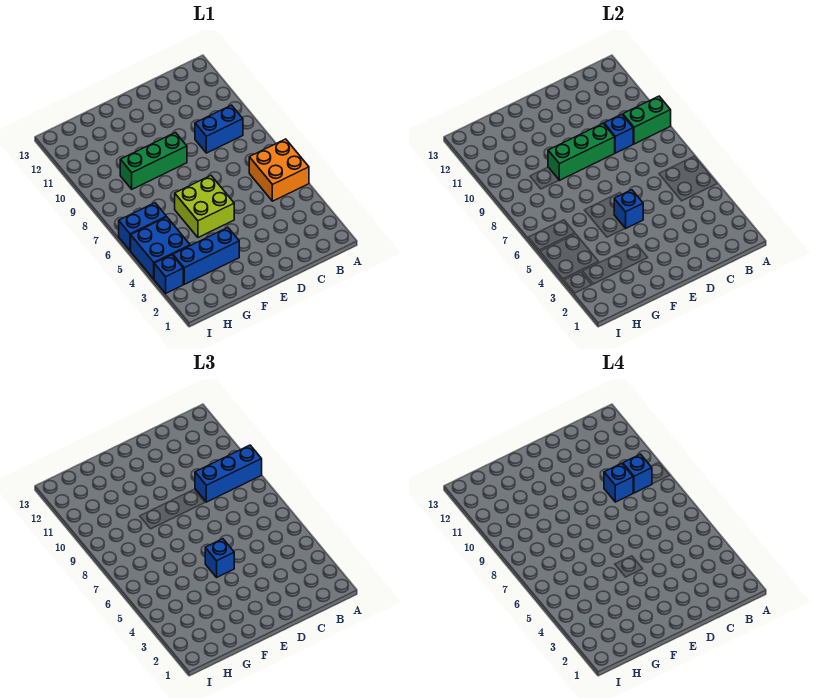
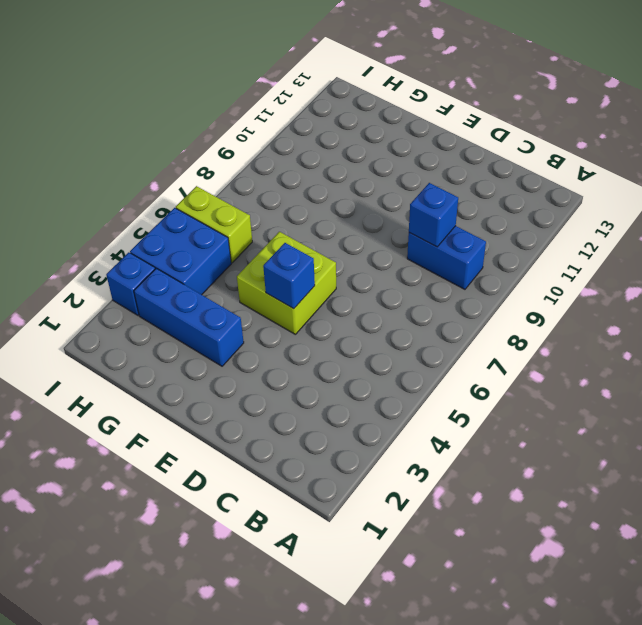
lime 1x2 brick [176,186,252,263] -> blue 1x2 brick [119,203,166,251]
none -> orange 2x2 brick [249,139,309,201]
none -> green 1x3 brick [120,133,187,189]
none -> green 1x2 brick [623,96,671,144]

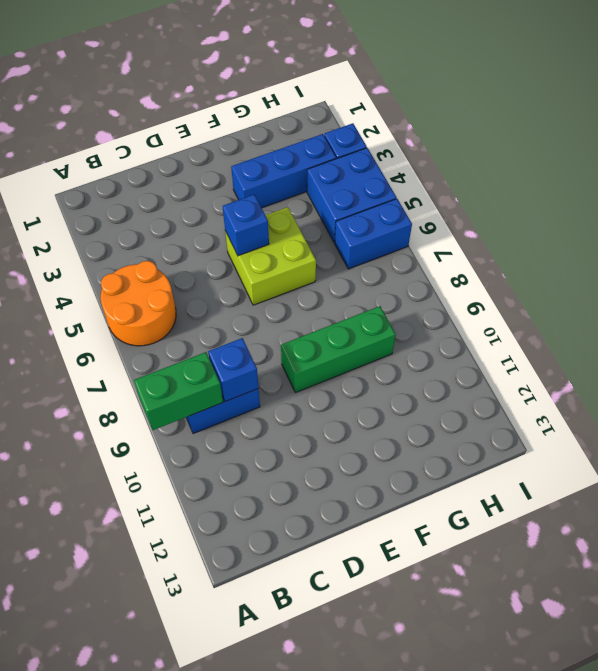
orange 2x2 round brick [101,261,176,346] -> orange 2x2 brick [249,139,309,201]
none -> green 1x3 brick [548,124,615,180]
none -> blue 1x3 brick [195,445,262,502]
none -> blue 1x1 brick [205,539,234,577]

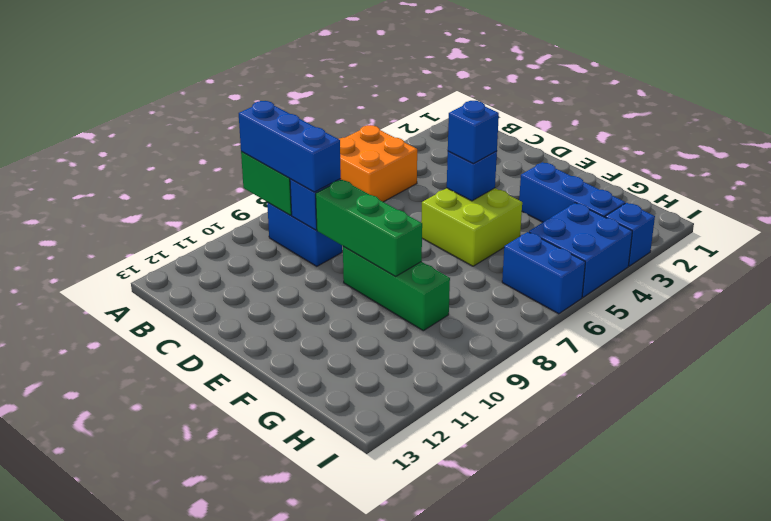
none -> blue 1x1 brick [623,454,652,493]
none -> blue 1x1 brick [604,463,633,502]

